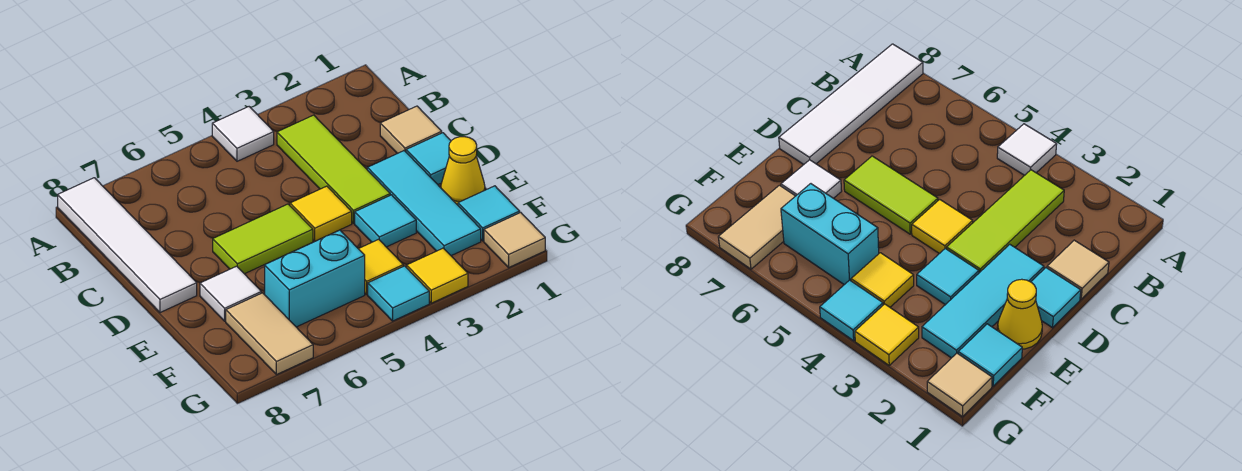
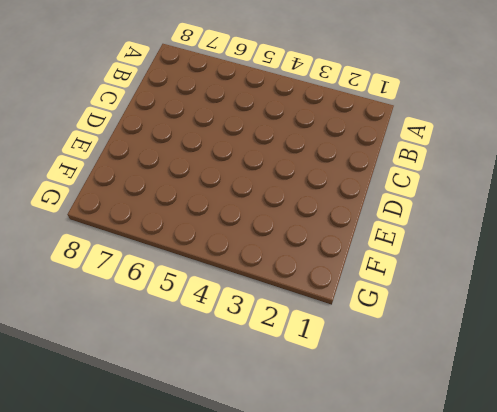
none -> white 1x1 tile [212,107,274,161]
none -> white 1x4 tile [58,178,197,313]
none -> lime 1x3 tile [277,115,390,223]

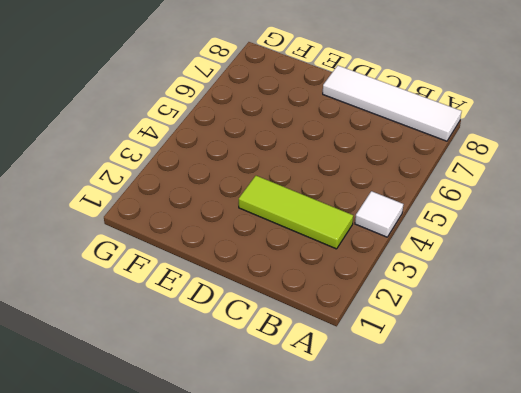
none -> tan 1x1 tile [380,106,442,154]
none -> cyan 1x1 tile [406,133,451,184]
none -> cyan 1x3 tile [367,151,481,256]

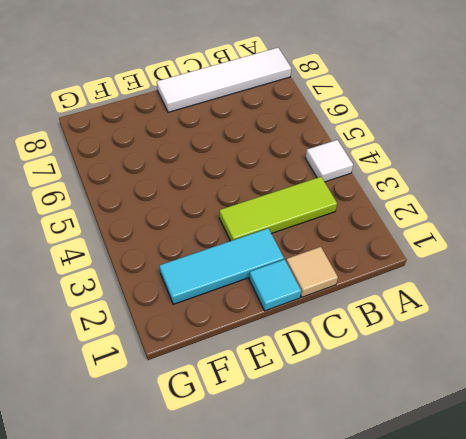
none -> yellow 1x1 tile [290,186,352,241]
none -> lime 1x2 tile [213,204,313,274]
none -> yellow 1x1 cone [441,137,485,205]

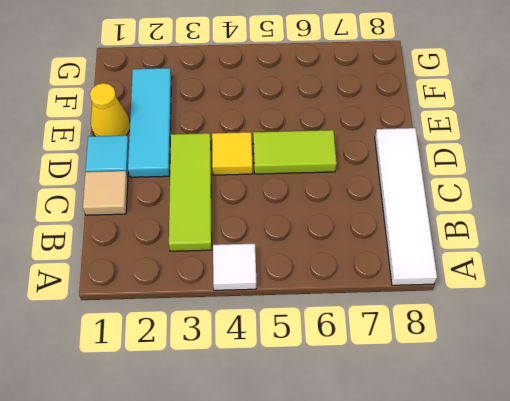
none -> cyan 1x1 tile [355,195,416,247]
none -> white 1x1 tile [200,266,261,321]
none -> cyan 1x1 tile [458,186,520,241]

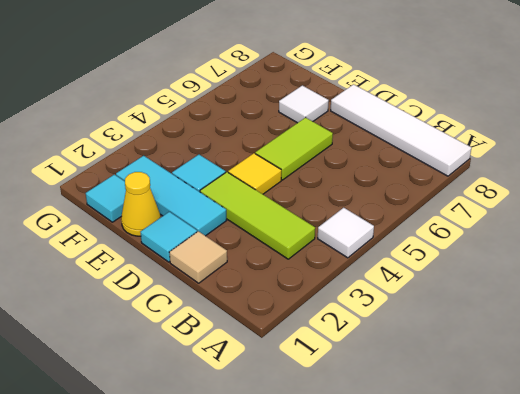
none -> yellow 1x1 tile [359,239,403,294]
none -> cyan 1x2 brick [265,230,365,327]
none -> tan 1x2 tile [226,293,313,375]

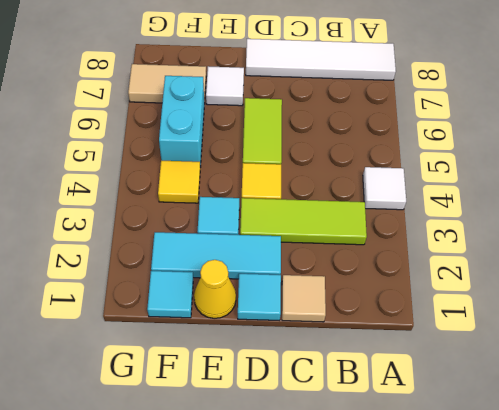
none -> tan 1x1 tile [484,213,545,267]
none -> yellow 1x1 tile [407,248,468,303]
none -> cyan 1x1 tile [368,266,429,321]

